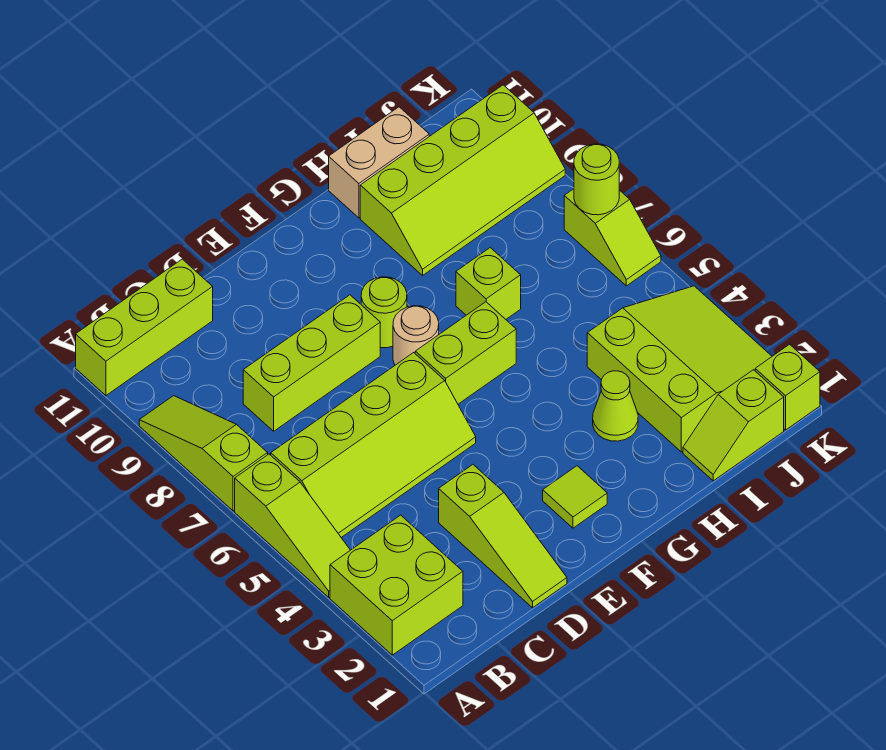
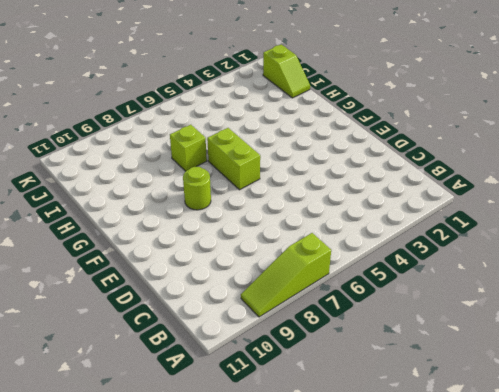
none -> lime 2x2 brick [330,515,463,655]
none -> lime 1x3 slope [235,454,350,597]
none -> lime 1x3 brick [76,259,213,396]

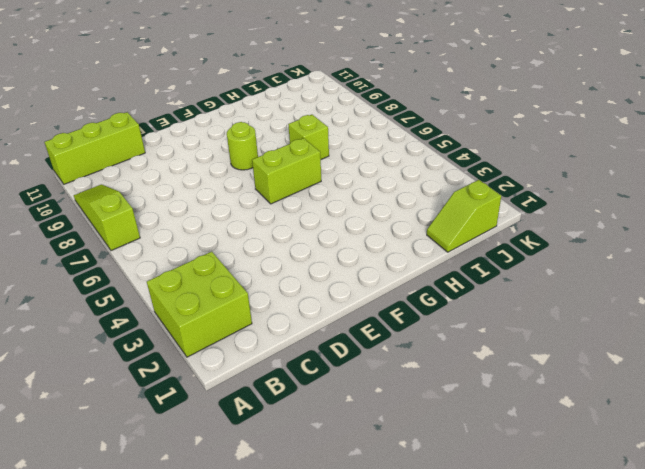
none -> lime 1x3 slope [235,454,350,597]
none -> lime 2x4 slope [271,353,476,537]
none -> lime 1x3 brick [243,295,380,431]

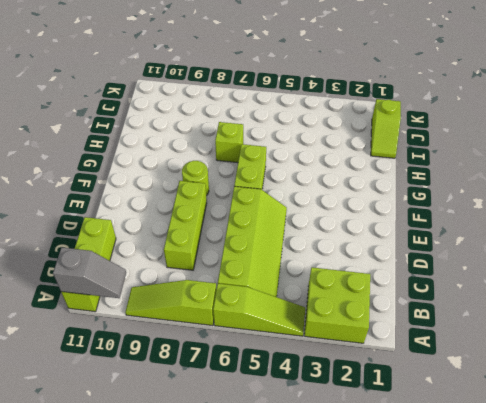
grey 1x2 slope [53,247,126,298] -> none
none -> lime 1x3 slope [439,465,567,608]
none -> lime 1x1 tile [543,466,607,528]
none -> tan 1x1 round brick [393,306,439,365]

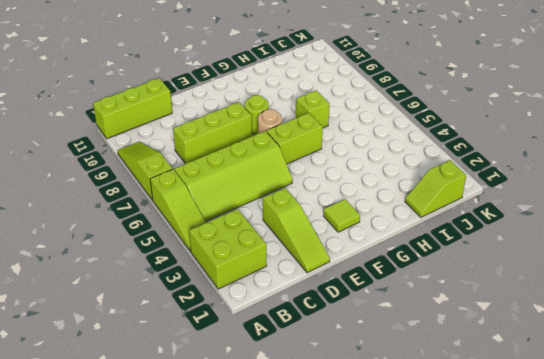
none -> lime 1x1 cone [593,371,638,441]
none -> lime 2x4 slope [360,85,565,275]
none -> tan 1x2 brick [329,107,429,218]

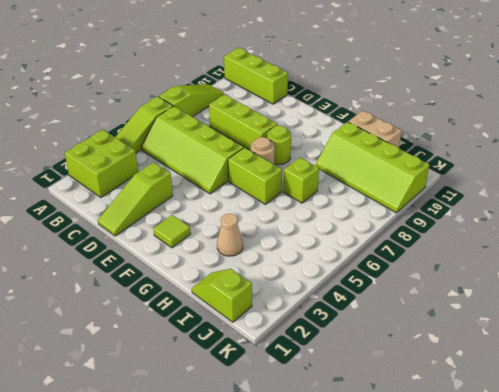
tan 1x1 cone [217,214,243,256] -> lime 1x1 cone [593,371,638,441]
none -> lime 3x3 slope [587,286,772,452]
none -> lime 1x1 brick [755,344,820,430]
none -> lime 1x2 slope [564,189,661,286]

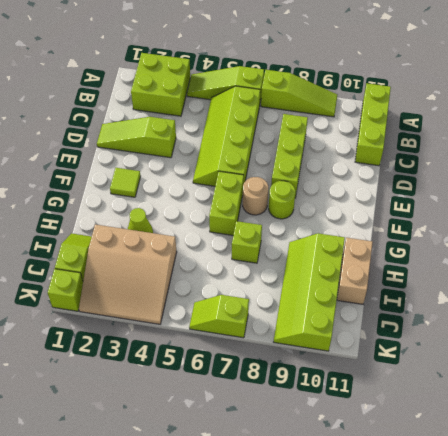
tan 3x3 slope [79,224,177,324] -> lime 3x3 slope [587,286,772,452]
none -> lime 1x1 round brick [574,144,619,215]

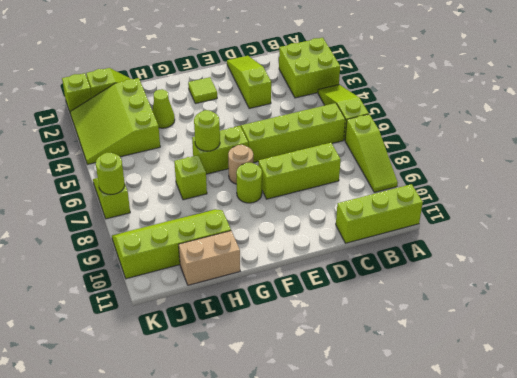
lime 1x1 round brick [194,110,220,151] -> none

